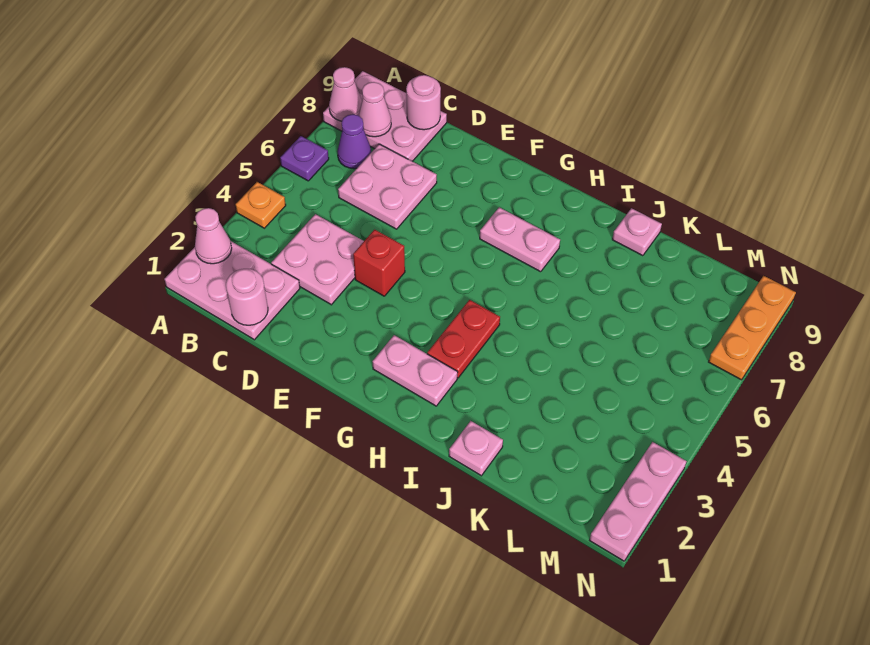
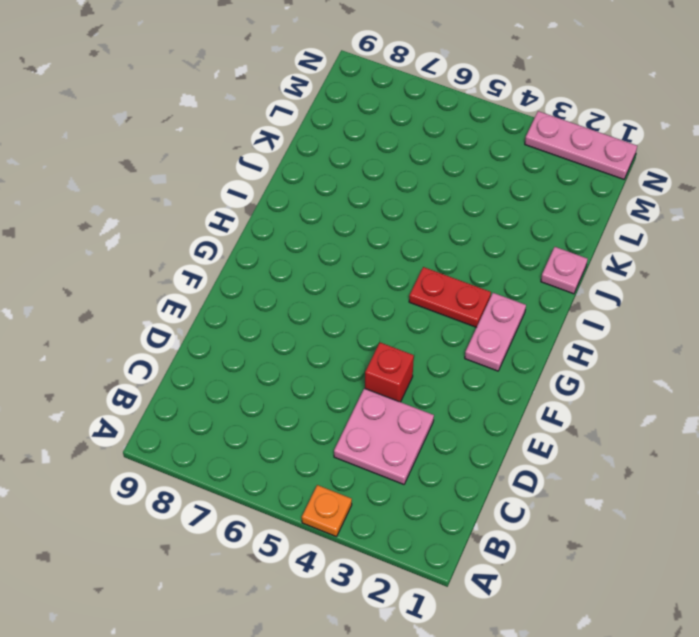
none -> pink 2x3 plate [164,241,300,340]
none -> purple 1x1 plate [280,136,329,181]
none -> pink 2x3 plate [323,71,447,161]

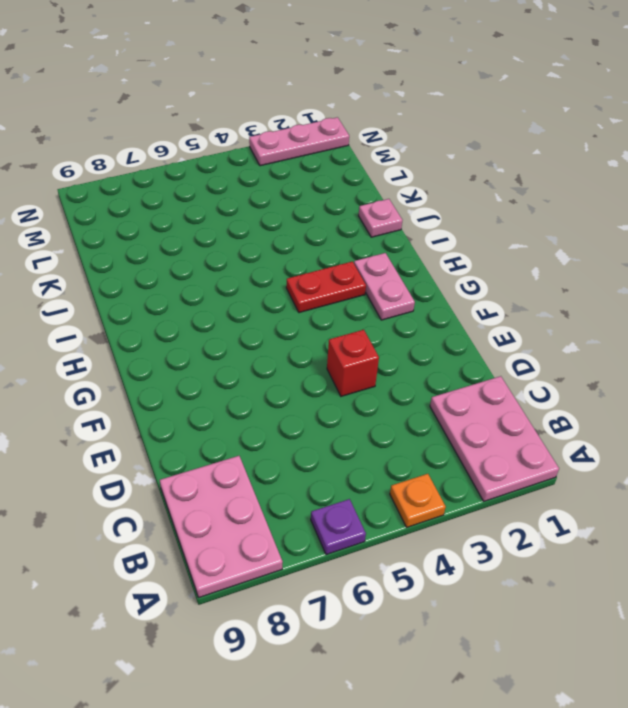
none -> purple 1x1 cone [337,114,371,169]
none -> pink 2x2 plate [271,214,364,305]
none -> pink 2x2 plate [338,144,437,229]

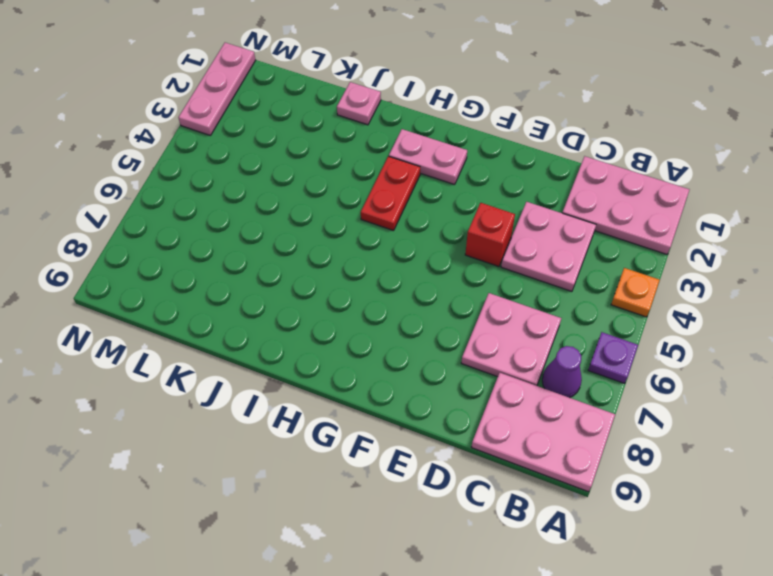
none -> pink 1x2 plate [480,207,560,272]
none -> pink 1x1 plate [612,208,662,256]
none -> orange 1x3 plate [709,276,796,380]

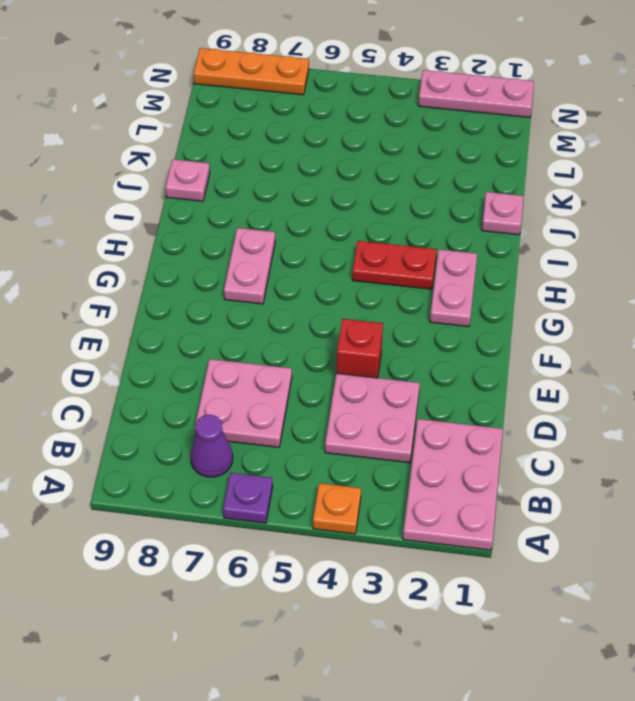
none -> pink 2x3 plate [323,71,447,161]
none -> pink 1x1 cone [195,208,232,264]
none -> pink 1x1 cone [329,67,362,121]

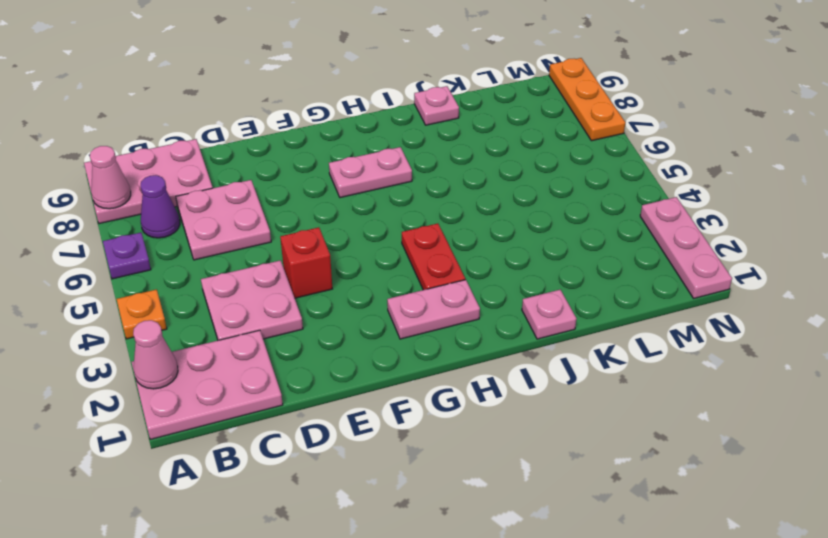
none -> pink 1x1 cone [358,82,391,137]
none -> pink 1x1 round brick [226,269,268,325]
none -> pink 1x1 round brick [406,75,441,130]

